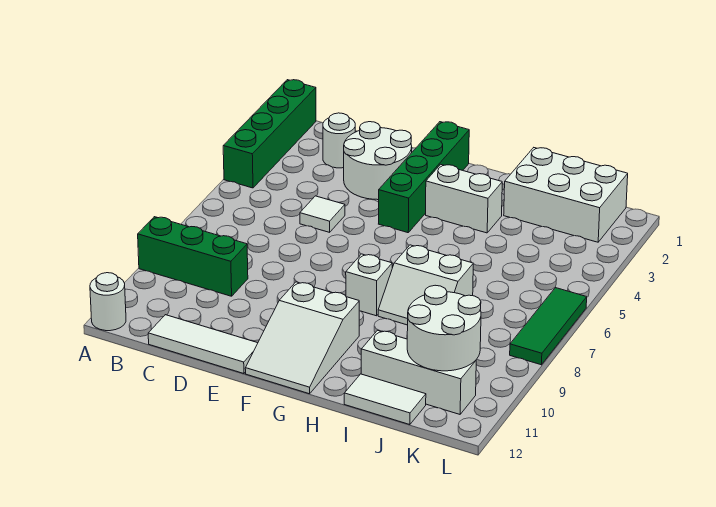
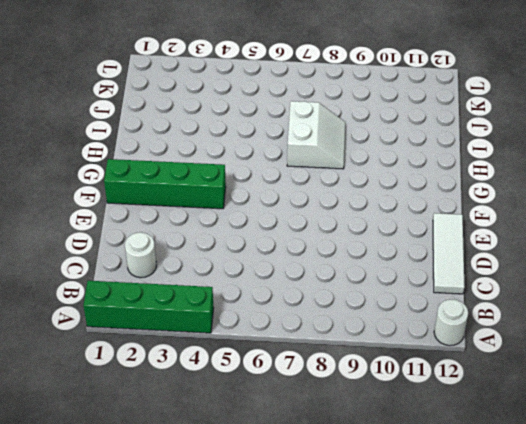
none -> green 1x3 brick [138,217,248,296]
none -> white 2x2 round brick [344,122,412,200]
none -> white 1x1 tile [300,196,345,232]

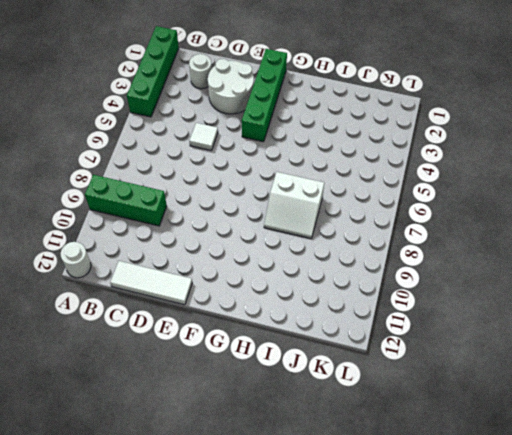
none -> white 2x3 slope [245,282,359,394]
none -> white 1x2 brick [426,164,502,233]
none -> white 1x1 brick [346,254,392,316]

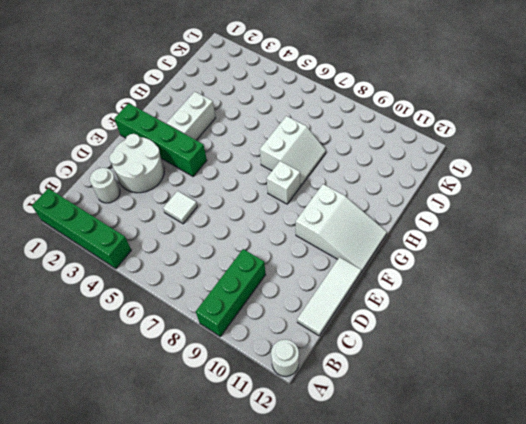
none -> white 2x3 brick [504,148,628,242]
none -> white 1x3 brick [361,330,476,414]
none -> white 1x2 tile [344,374,426,425]

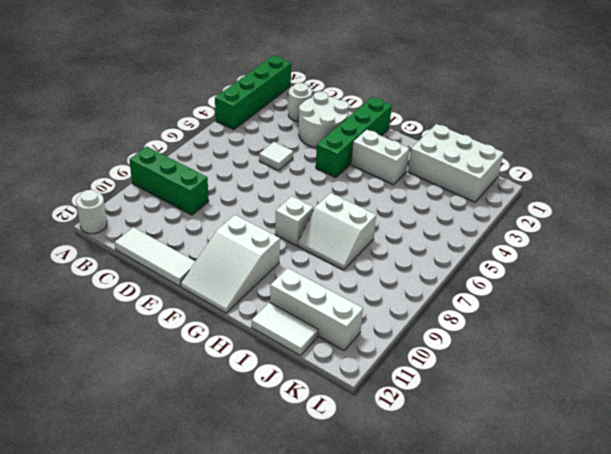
none -> green 1x3 tile [510,288,587,365]
none -> white 2x2 round brick [407,285,481,371]

